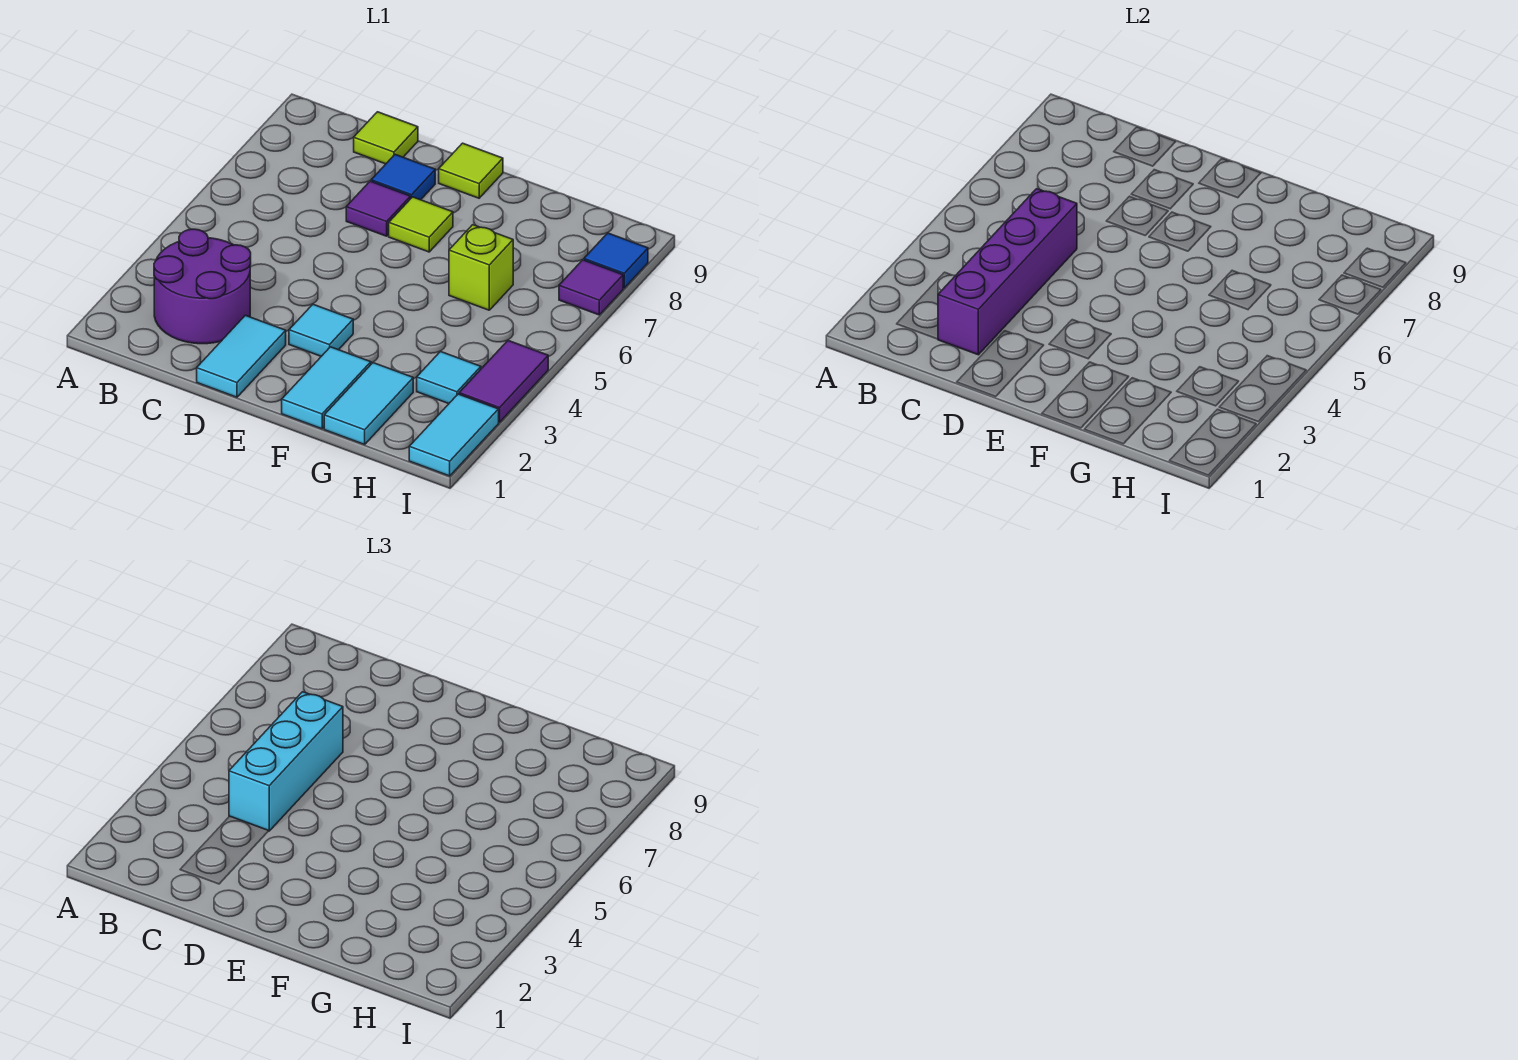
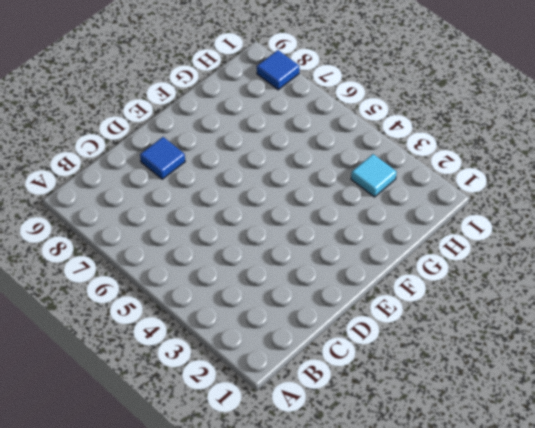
none -> purple 2x2 round brick [154,229,251,344]
none -> lime 1x1 tile [354,112,418,164]
none -> cyan 1x2 tile [197,315,286,397]

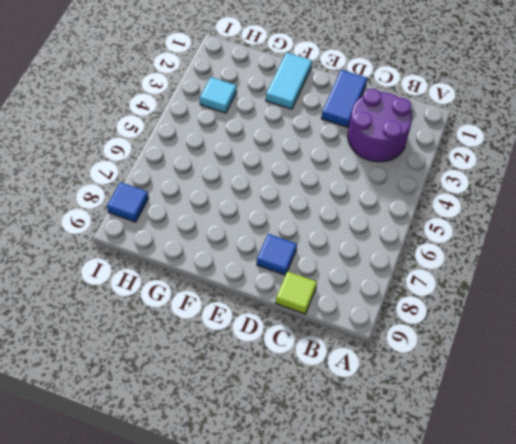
blue 1x2 tile [321,70,367,127] -> cyan 1x2 tile [197,315,286,397]
none -> purple 1x1 tile [346,181,410,236]
none -> cyan 1x1 tile [289,304,353,356]
none -> lime 1x1 tile [389,197,453,252]

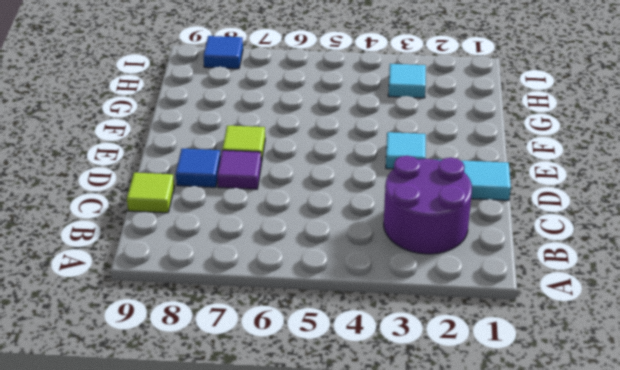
none -> lime 1x1 tile [439,143,503,198]
none -> cyan 1x2 tile [282,347,371,429]
none -> cyan 1x2 tile [324,363,413,445]

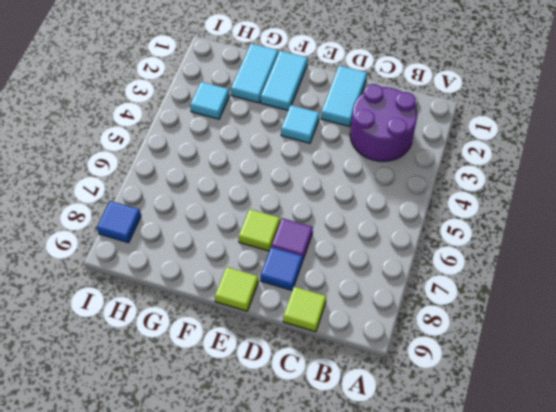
none -> lime 1x1 brick [449,225,513,310]
none -> cyan 1x2 tile [409,394,499,476]
none -> purple 1x2 tile [459,341,548,422]

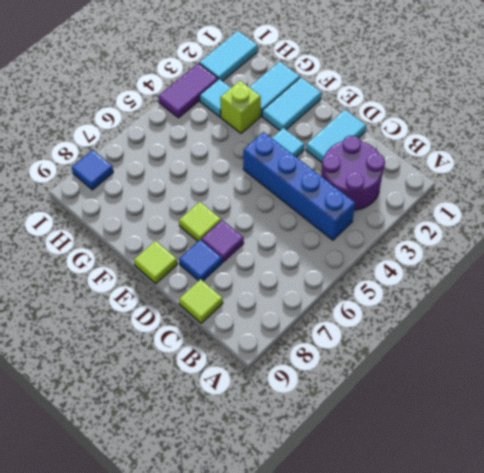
blue 1x4 brick [243,132,355,240] -> none
lime 1x1 brick [220,81,261,133] -> lime 1x1 brick moved to [449,225,513,310]
none -> purple 1x1 tile [559,260,623,315]
none -> purple 1x4 brick [938,189,1077,355]
none -> cyan 1x3 brick [229,692,343,831]

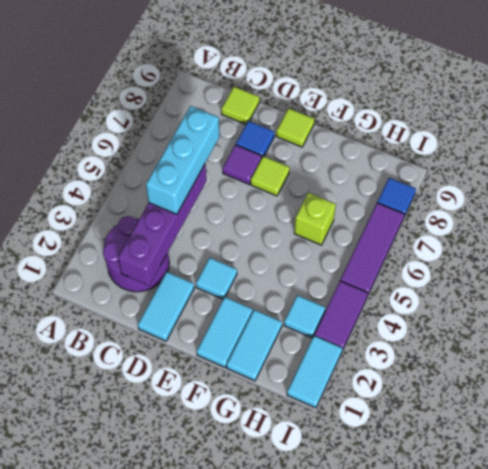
purple 1x3 tile [340,203,404,294] -> purple 1x1 tile [559,260,623,315]

